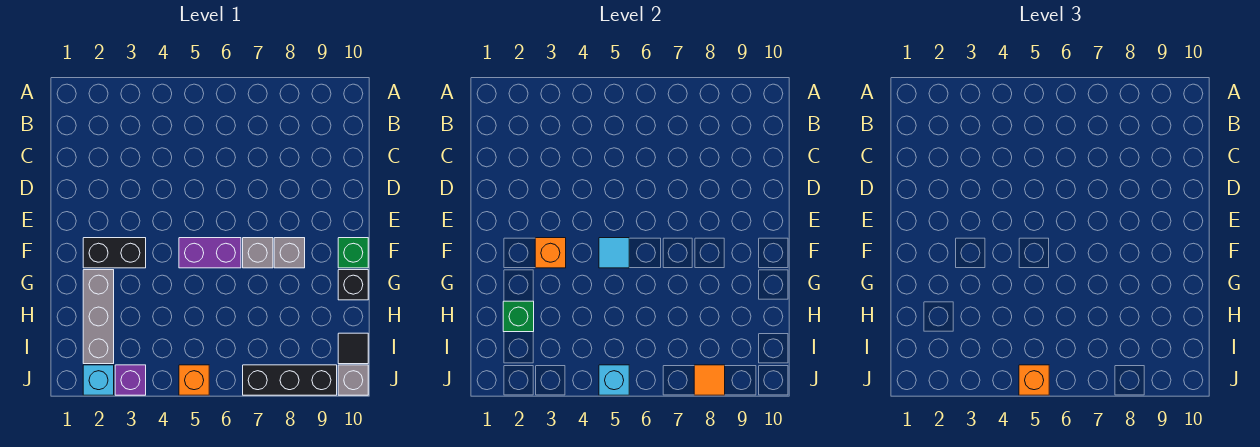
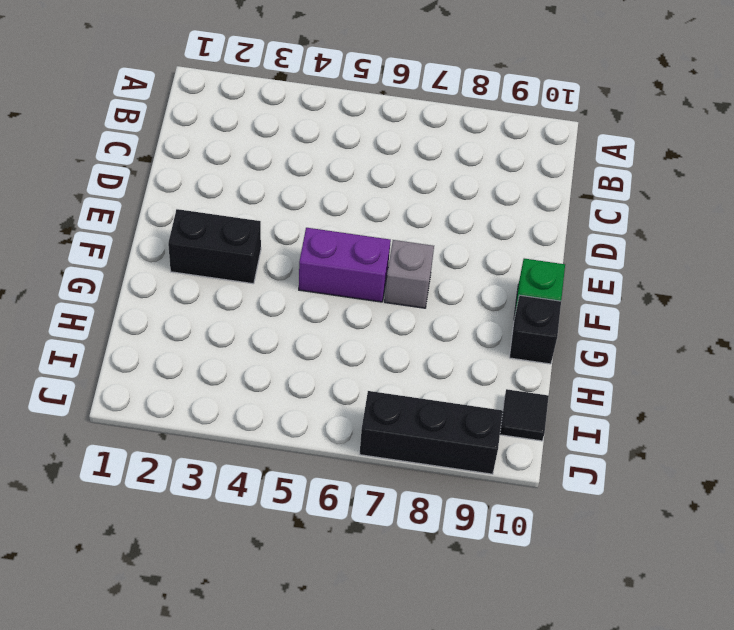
none -> grey 1x1 brick [274,238,305,268]
none -> grey 1x3 brick [83,270,114,364]
none -> cyan 1x1 brick [83,365,114,395]

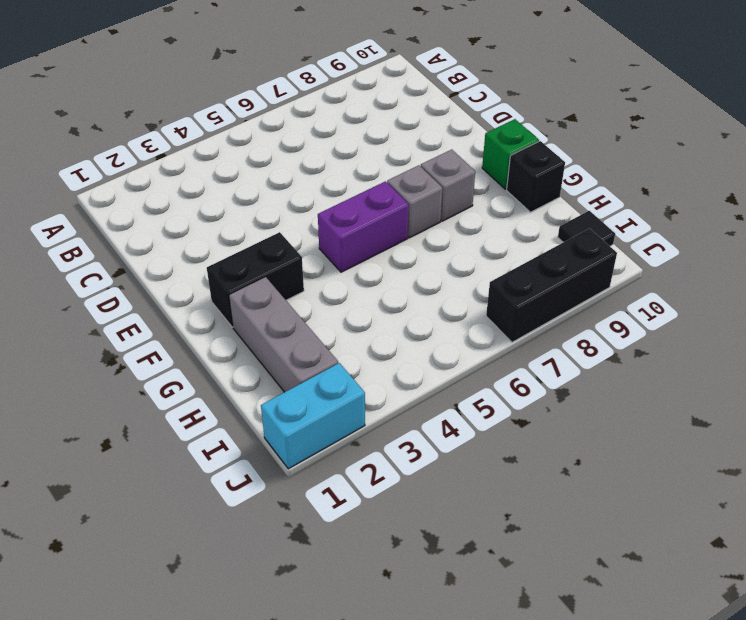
cyan 1x2 brick [261,363,365,469] -> cyan 1x1 brick [83,365,114,395]
none -> purple 1x1 brick [115,365,146,395]
none -> orange 1x1 brick [179,365,209,395]
none -> grey 1x1 brick [338,365,368,395]

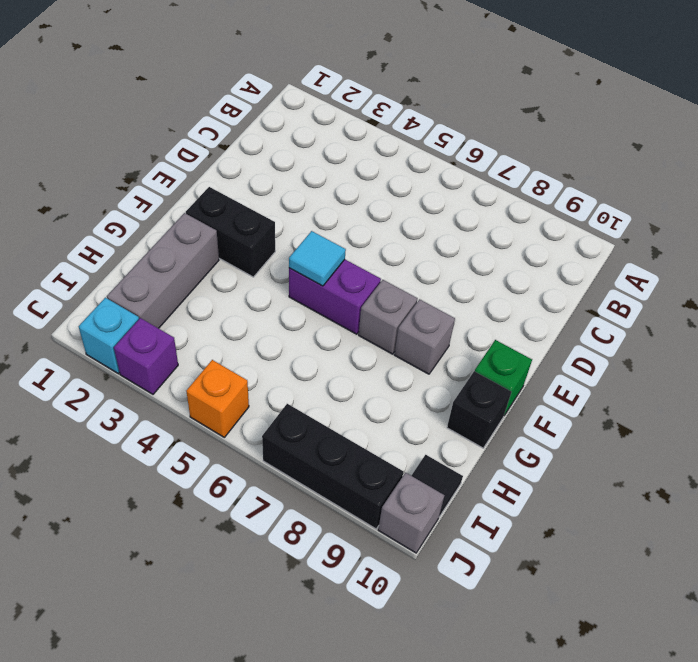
none -> orange 1x1 brick [535,238,566,268]
none -> green 1x1 brick [503,301,534,332]
none -> cyan 1x1 brick [599,365,629,395]

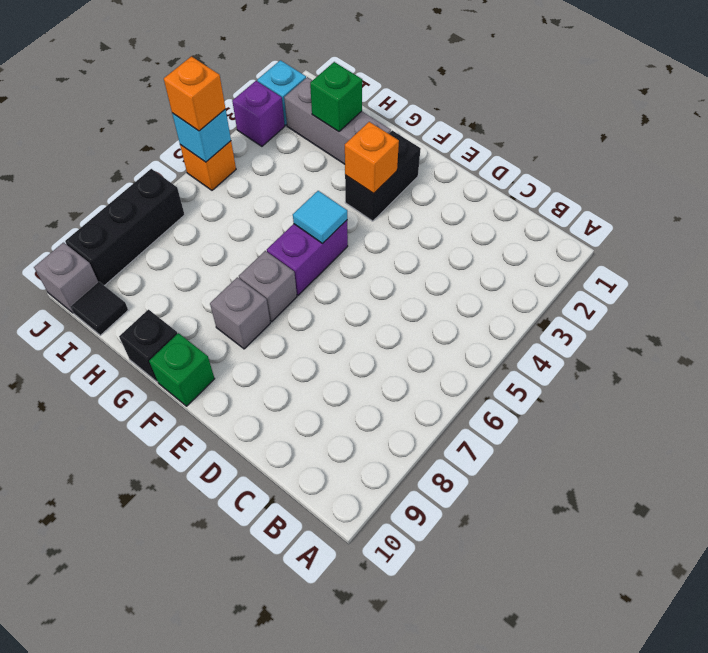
none -> orange 1x1 tile [694,365,725,395]

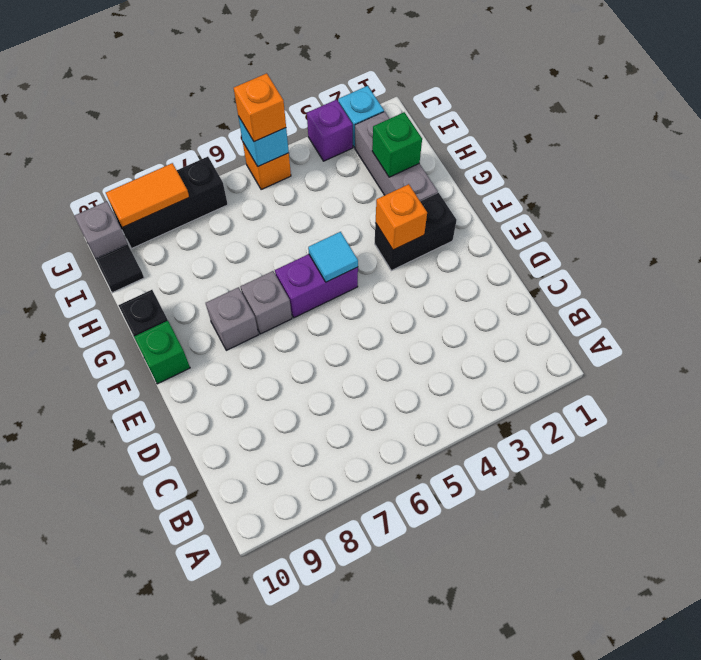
orange 1x2 tile [106,163,189,227] -> orange 1x1 tile [694,365,725,395]

